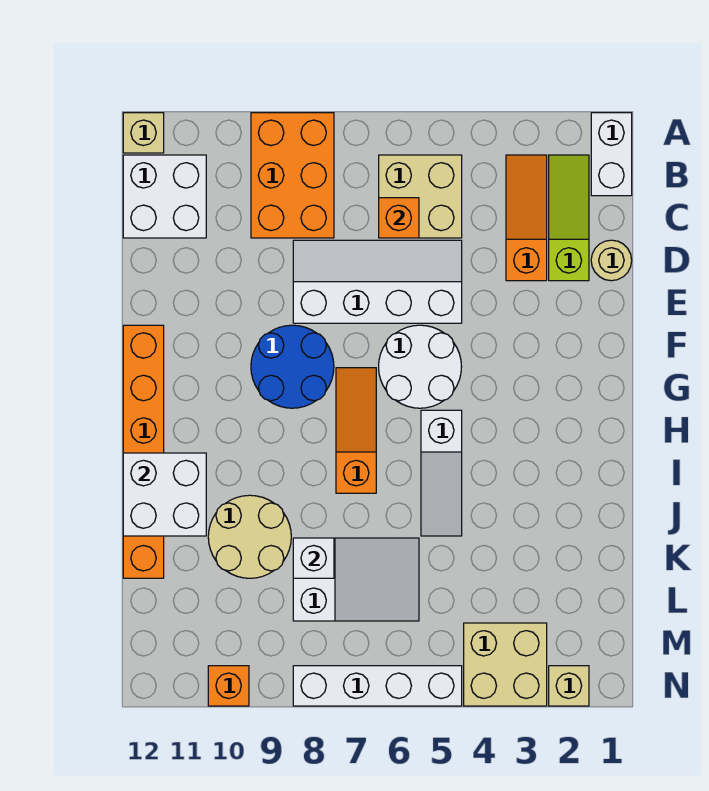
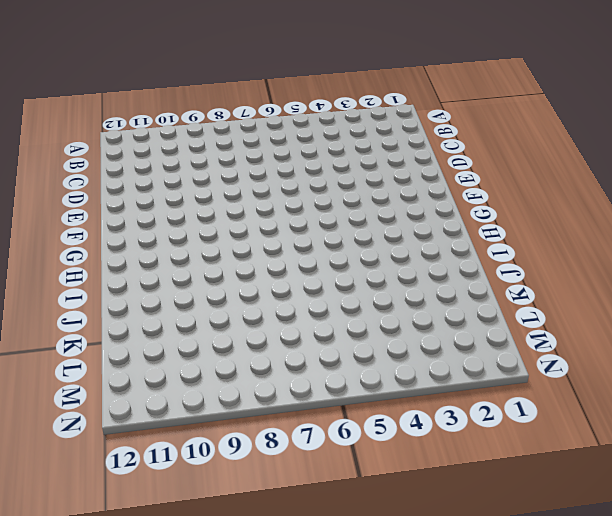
none -> white 1x2 brick [591,113,632,196]
none -> orange 2x3 brick [251,113,334,238]
none -> tan 1x1 brick [123,113,164,153]

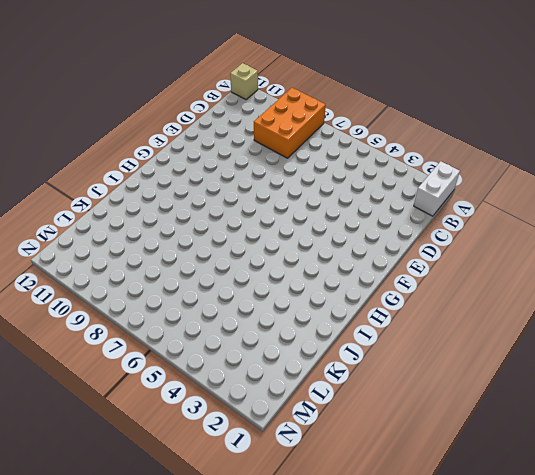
none -> lime 1x3 slope [549,155,589,281]
none -> orange 1x3 slope [506,155,547,281]
none -> tan 2x2 brick [379,155,462,238]

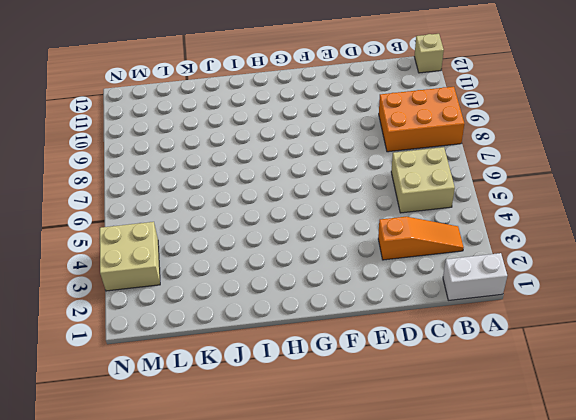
none -> lime 1x3 slope [549,155,589,281]
none -> white 2x2 brick [123,155,206,238]
none -> tan 1x1 round brick [591,240,632,281]

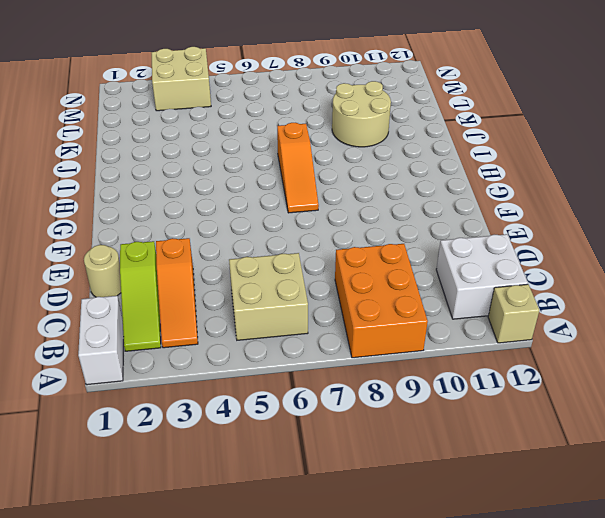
none -> white 2x4 slope [293,240,462,323]
none -> white 2x2 round brick [379,325,462,408]
none -> blue 2x2 round brick [251,325,334,408]

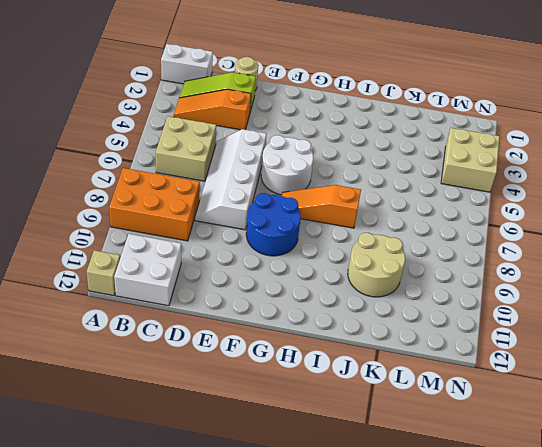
none -> orange 1x6 brick [123,325,164,578]
none -> white 1x3 slope [421,410,462,536]
none -> white 2x3 slope [293,538,419,621]

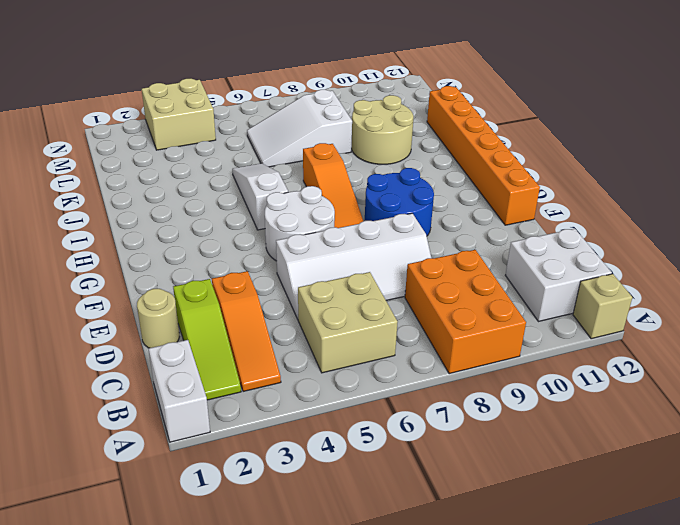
none -> tan 1x1 brick [549,666,589,706]
none -> white 1x4 brick [293,666,462,706]
none -> orange 1x1 brick [208,666,249,706]

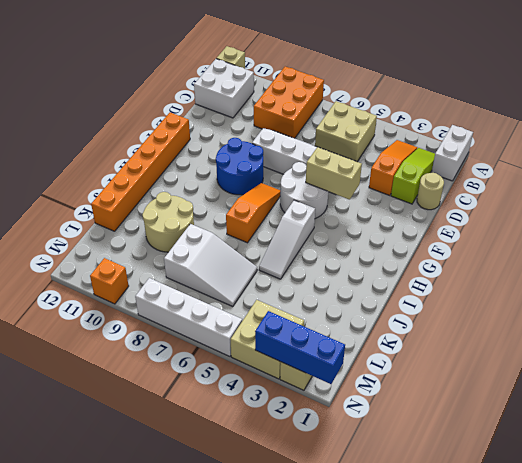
tan 1x2 brick [306,147,362,199] -> none
blue 1x3 brick [255,311,345,384] -> none
none -> orange 1x1 brick [379,198,419,238]
none -> white 2x2 brick [123,453,206,536]
none -> white 1x1 brick [293,538,334,578]

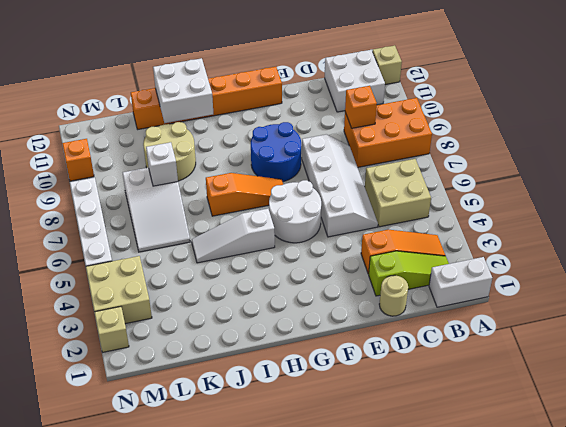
orange 1x1 brick [345,86,377,128] -> orange 1x1 brick moved to [379,198,419,238]

